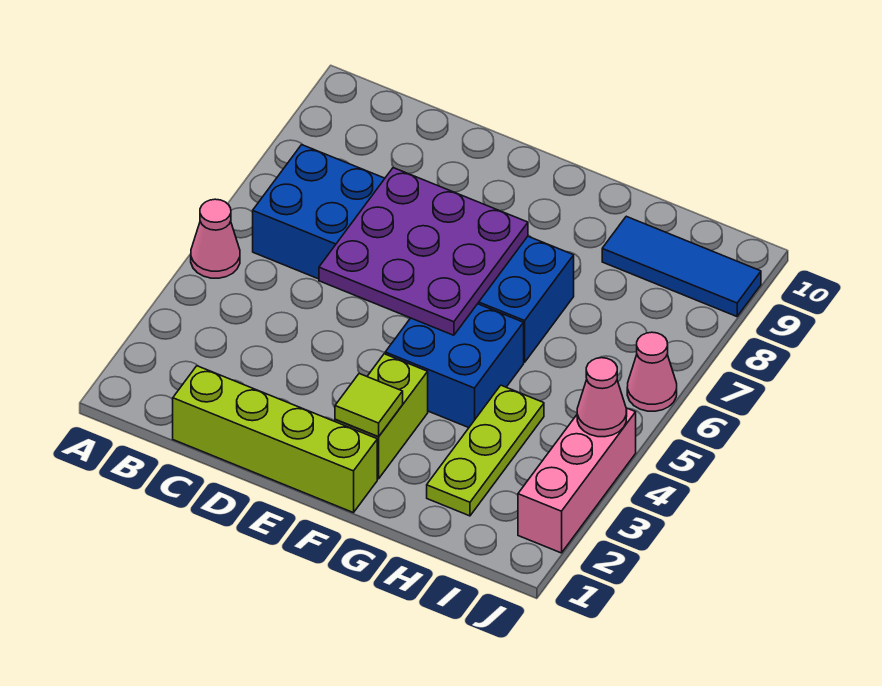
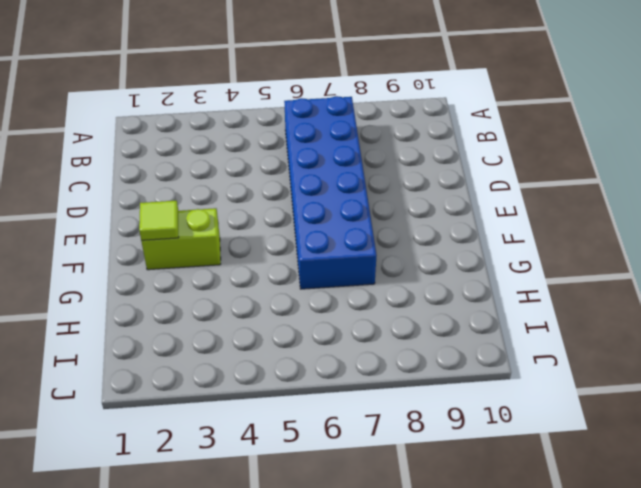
none -> pink 1x1 cone [191,199,240,278]
none -> lime 1x4 brick [173,366,377,513]
none -> blue 2x2 brick [385,304,524,428]

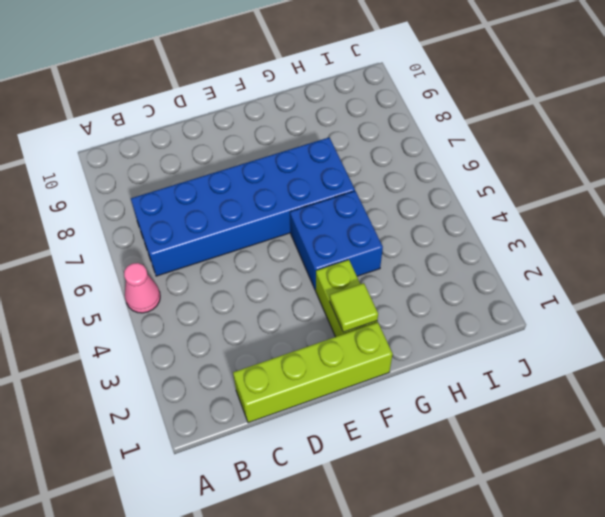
none -> lime 1x3 plate [427,385,544,516]
none -> blue 1x3 tile [602,216,761,317]
none -> pink 1x3 brick [518,408,636,553]

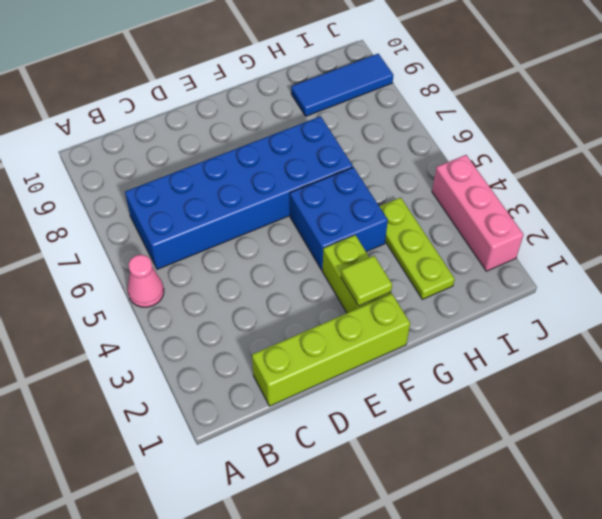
none -> pink 1x1 cone [627,332,677,411]
none -> purple 3x3 plate [319,168,528,335]
none -> pink 1x1 cone [577,358,627,437]

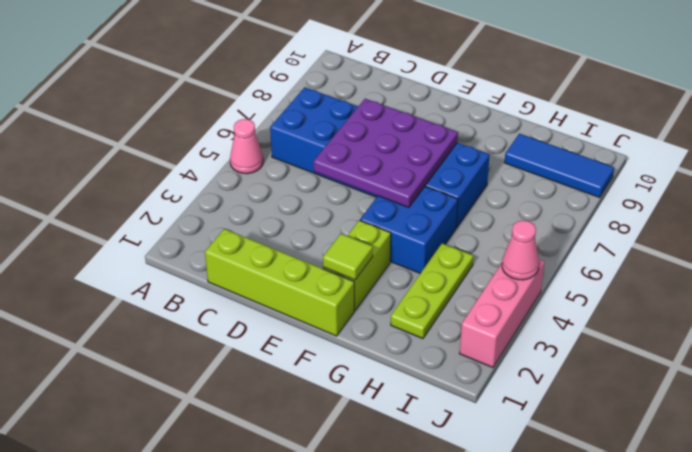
none -> pink 1x1 cone [627,332,677,411]

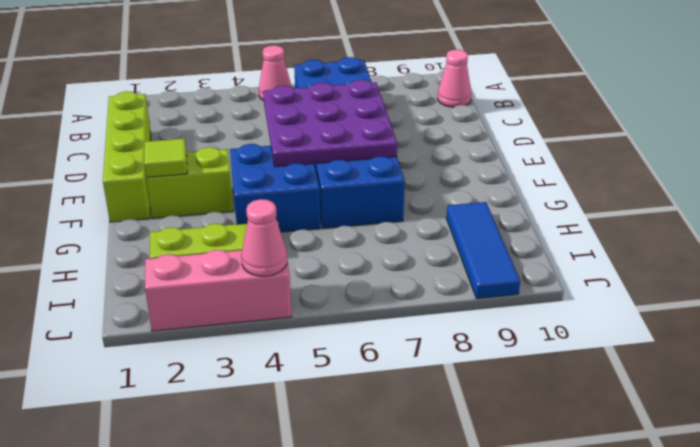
pink 1x1 cone [438,50,471,107] -> pink 1x1 cone moved to [627,332,677,411]

